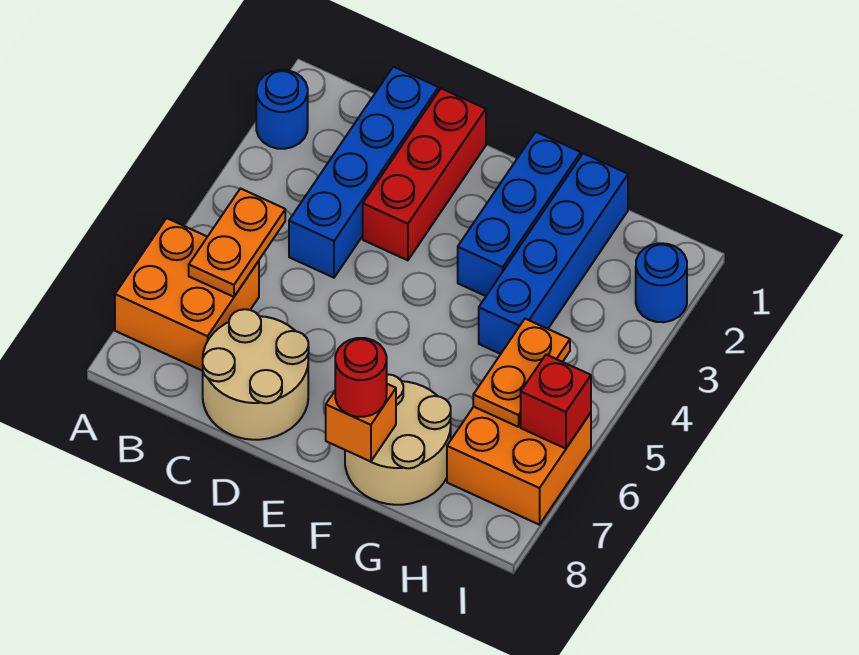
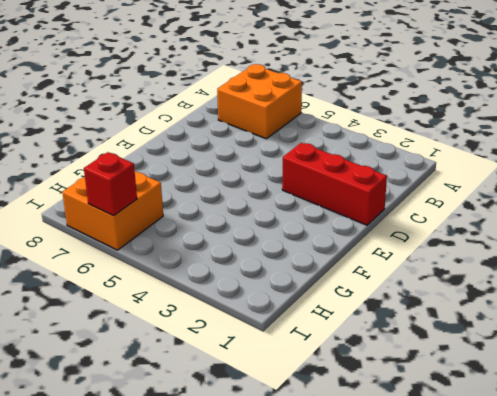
none -> blue 1x1 round brick [256,70,308,149]
none -> blue 1x4 brick [289,67,438,278]
none -> tan 2x2 round brick [203,309,309,440]

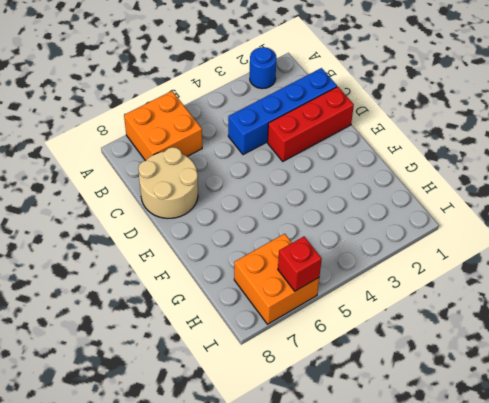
none -> blue 1x3 brick [458,132,581,296]
none -> tan 2x2 round brick [345,374,451,505]
none -> blue 1x4 brick [479,153,628,354]

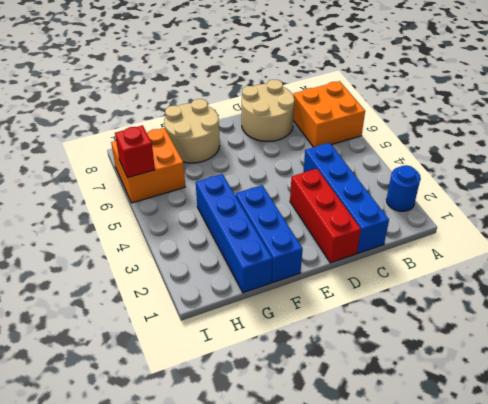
none -> blue 1x1 round brick [636,243,687,322]
none -> orange 1x2 plate [189,189,285,297]
none -> orange 1x1 brick [326,384,396,462]

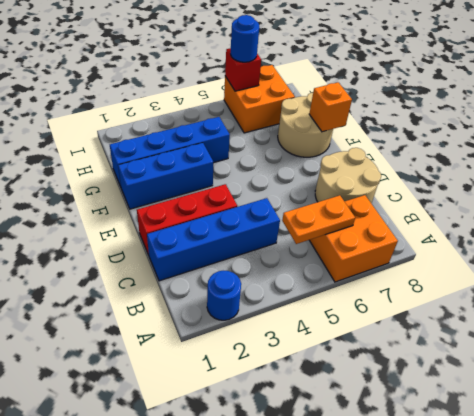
blue 1x1 round brick [230,15,259,62] -> blue 1x1 round brick moved to [636,243,687,322]
none -> orange 1x2 plate [473,319,570,427]
none -> red 1x1 round brick [335,338,387,417]

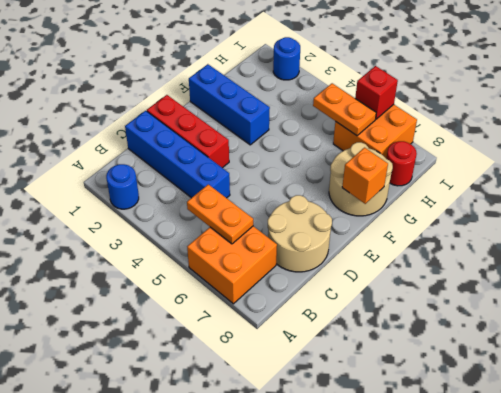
red 1x1 round brick [386,141,417,186] -> red 1x1 round brick moved to [335,338,387,417]
none -> blue 1x4 brick [479,153,628,354]

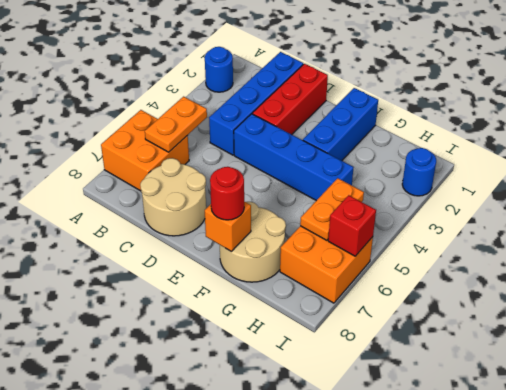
blue 1x4 brick [234,114,354,201] -> blue 1x4 brick turned to [479,153,628,354]

